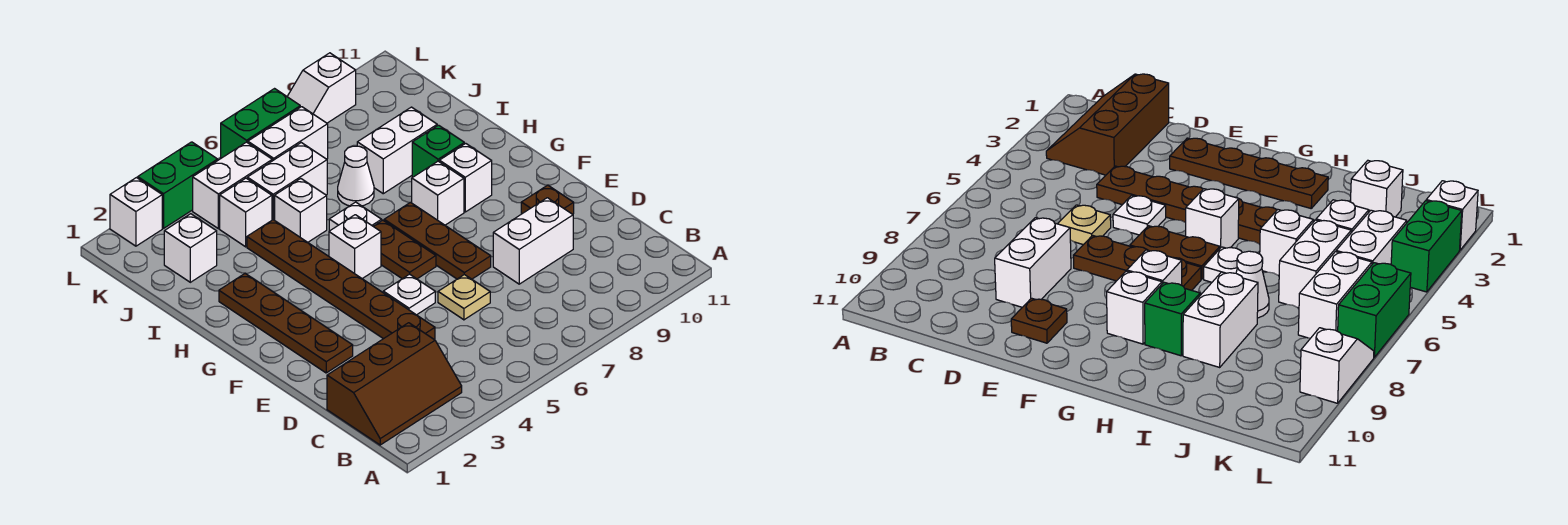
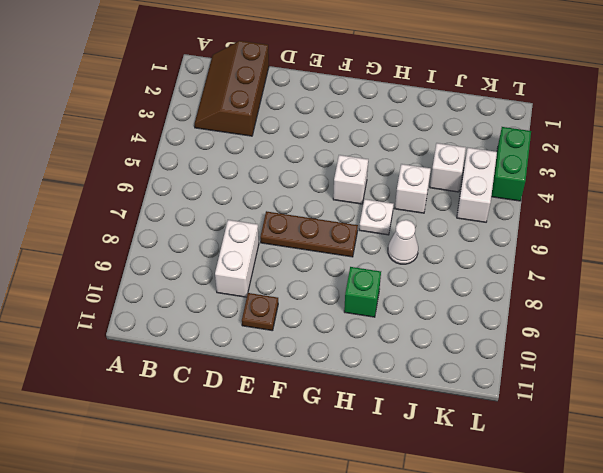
none -> brown 1x6 plate [247,220,435,339]
none -> tan 1x1 plate [438,275,490,320]
none -> brown 1x4 plate [219,273,353,373]

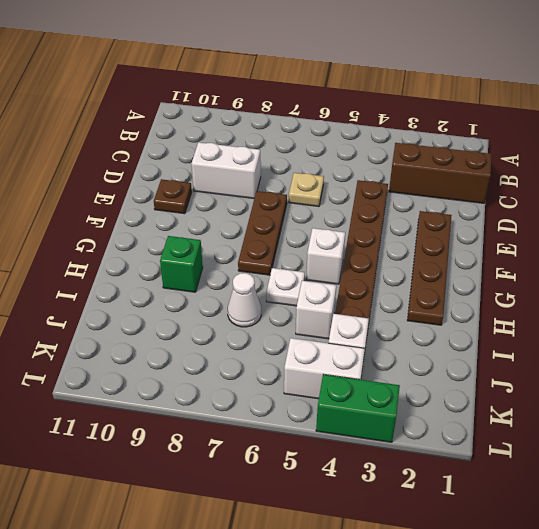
none -> white 1x1 plate [383,274,435,315]
none -> brown 1x2 plate [373,220,436,279]
none -> white 1x1 brick [412,161,464,225]

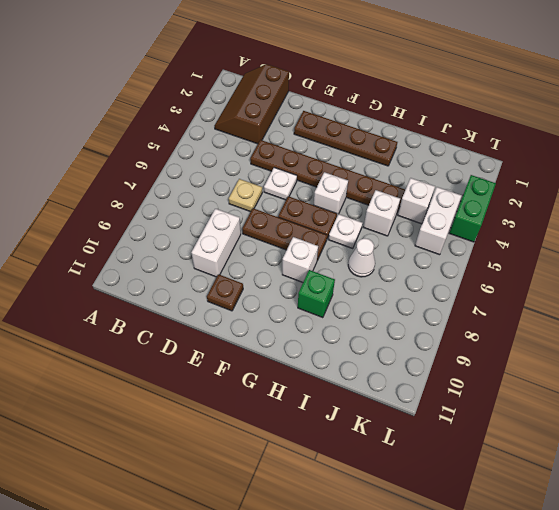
none -> white 1x1 brick [439,143,492,212]
none -> white 1x2 brick [357,107,437,194]
none -> white 1x1 brick [164,214,217,282]

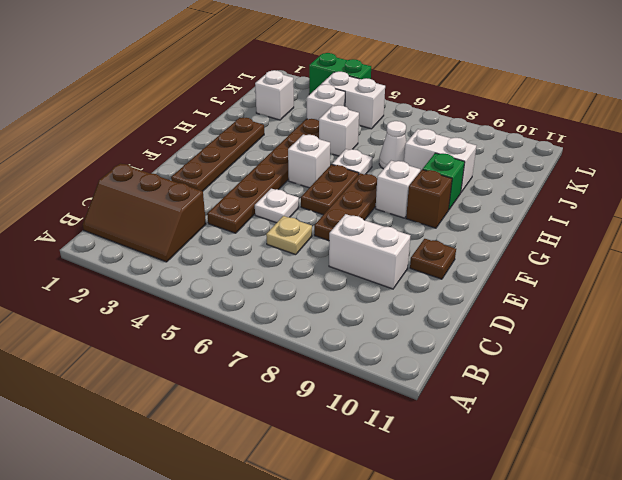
brown 1x1 brick [406,170,452,228] -> white 1x1 brick [439,143,492,212]
none -> white 1x2 brick [247,143,327,220]
none -> white 1x2 brick [248,107,328,161]
none -> white 1x1 brick [110,178,162,246]

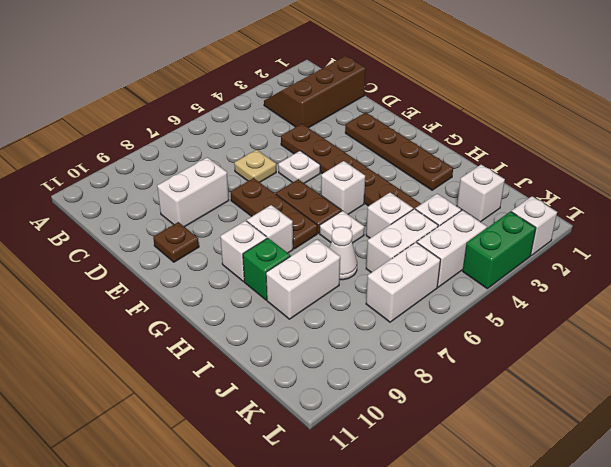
none -> green 1x2 brick [221,89,300,158]
none -> white 1x2 slope [287,53,356,123]

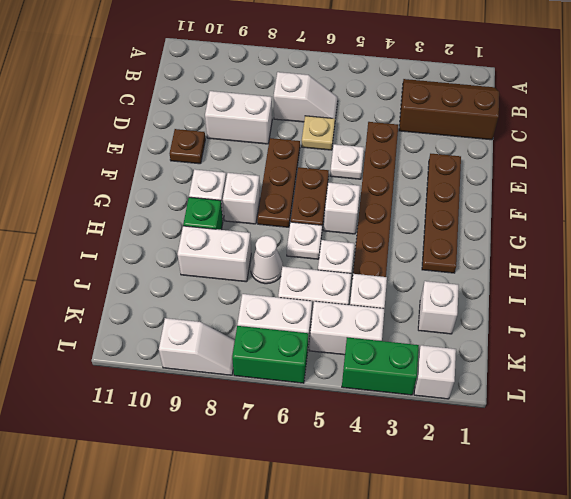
white 1x2 slope [274,72,338,122] -> none

